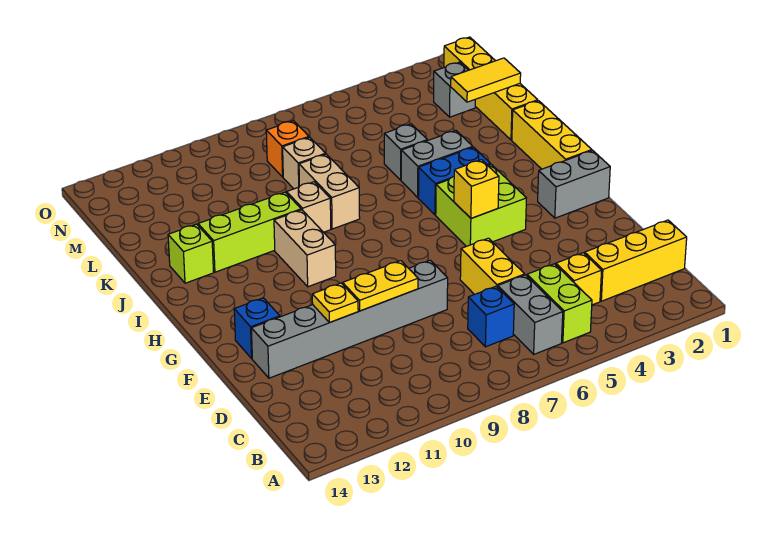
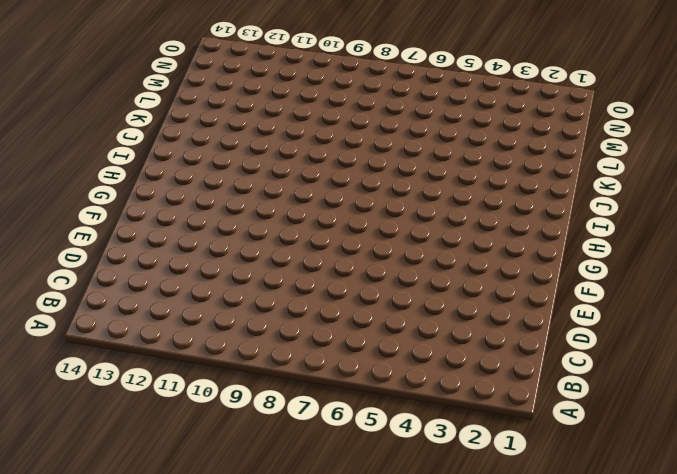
none -> lime 1x2 brick [527,264,592,343]
none -> grey 1x2 brick [498,275,563,354]
none -> yellow 1x3 brick [585,220,687,301]

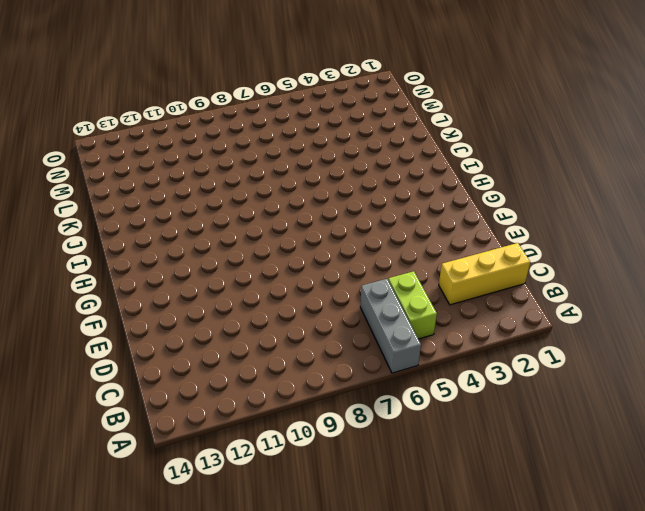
grey 1x3 brick [360,279,421,373] -> grey 1x2 brick [498,275,563,354]
none -> yellow 1x1 brick [556,253,602,305]
none -> blue 1x1 brick [468,286,514,347]
none -> yellow 1x2 brick [460,238,525,295]

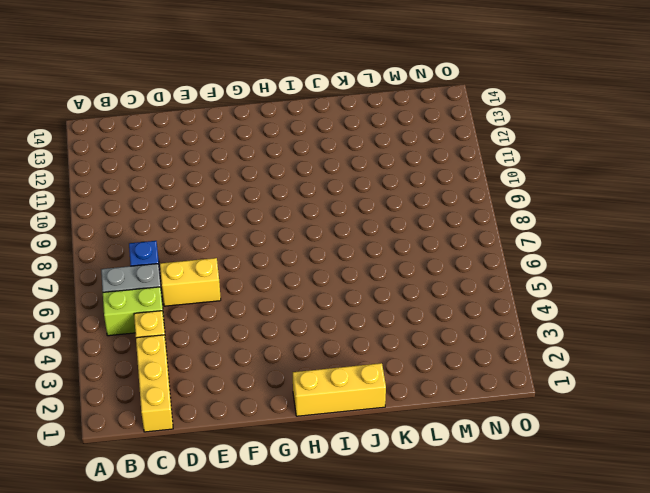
none -> grey 1x6 brick [251,260,448,378]
none -> blue 1x1 brick [234,298,280,358]
none -> grey 1x2 brick [538,150,610,218]

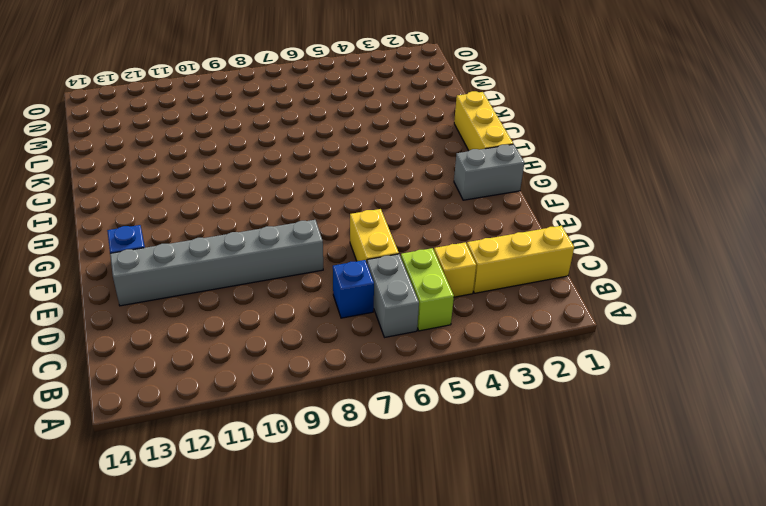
none -> lime 2x2 brick [436,164,526,246]
none -> tan 1x2 brick [274,210,336,287]
none -> blue 1x2 brick [418,147,490,215]

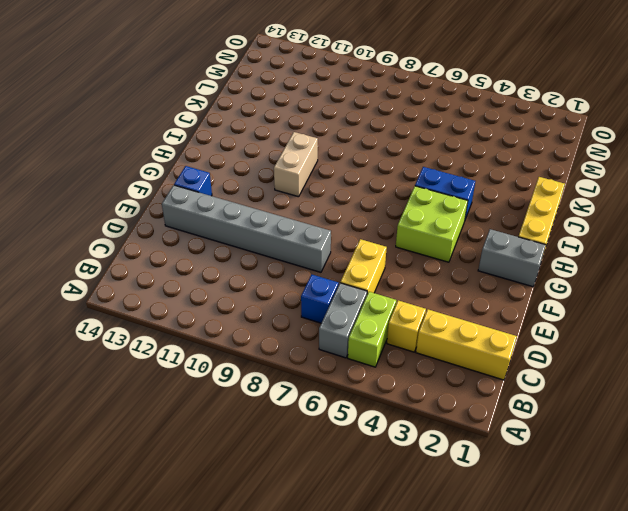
none -> grey 1x2 brick [401,131,473,197]
none -> tan 1x2 brick [299,154,360,229]
none -> tan 1x1 brick [287,182,331,232]

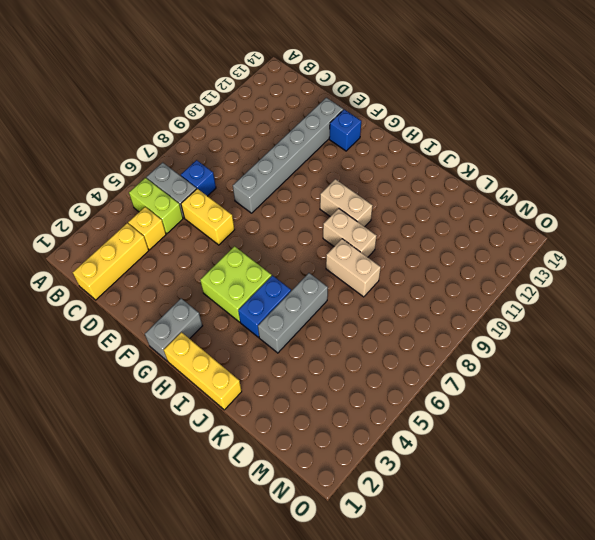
tan 1x2 brick [323,208,376,257] -> tan 1x1 brick [287,182,331,232]
grey 1x3 brick [258,273,328,353] -> grey 1x2 brick [401,131,473,197]
none -> lime 1x3 brick [198,192,301,272]
none -> lime 1x1 brick [168,224,214,283]
none -> yellow 1x4 brick [444,37,538,140]

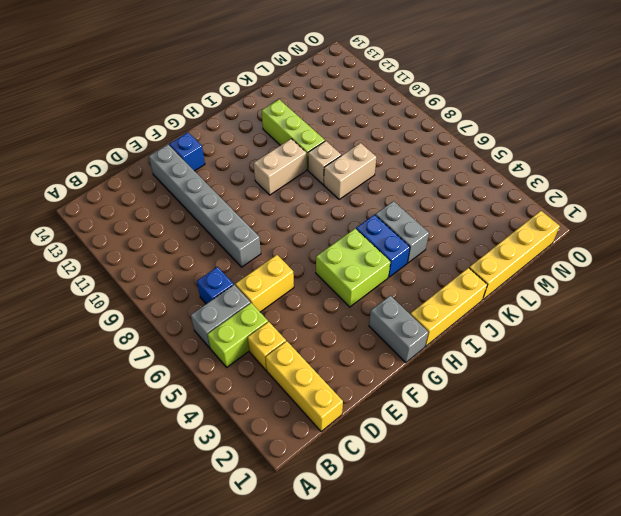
none -> lime 1x1 brick [168,224,214,283]
none -> grey 1x1 brick [384,124,427,180]
none -> tan 1x1 brick [283,137,326,189]

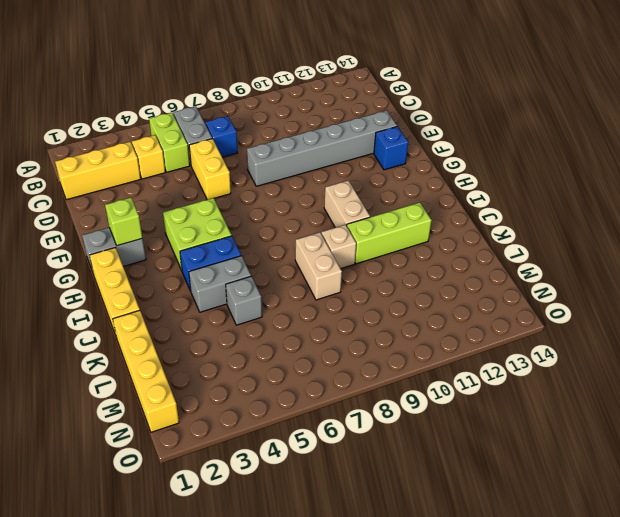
lime 1x1 brick [105,197,142,246] -> lime 1x1 brick moved to [168,224,214,283]
none -> tan 1x1 brick [283,137,326,189]
none -> grey 1x1 brick [434,62,475,117]
none -> orange 1x1 brick [266,121,309,177]

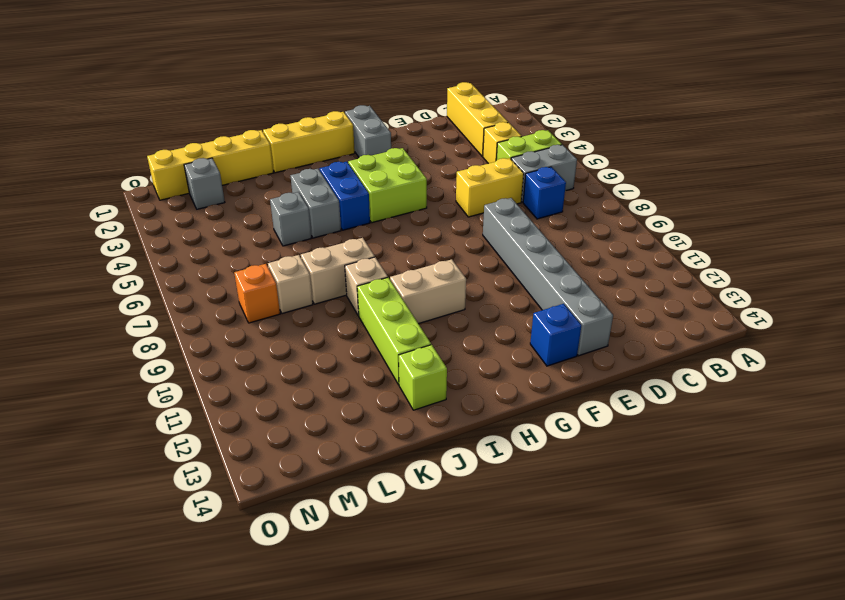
none -> yellow 1x2 plate [343,261,418,311]
none -> yellow 1x1 plate [312,283,358,322]
none -> yellow 1x1 brick [454,160,499,218]

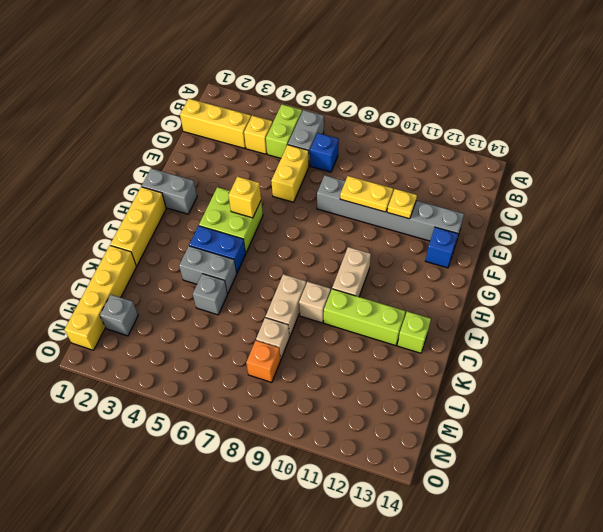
none -> yellow 1x2 tile [451,58,521,102]

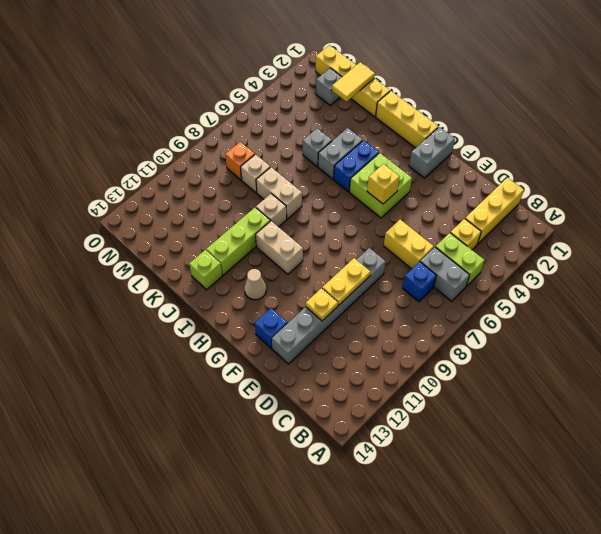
tan 1x1 cone [244,269,266,300] -> none

